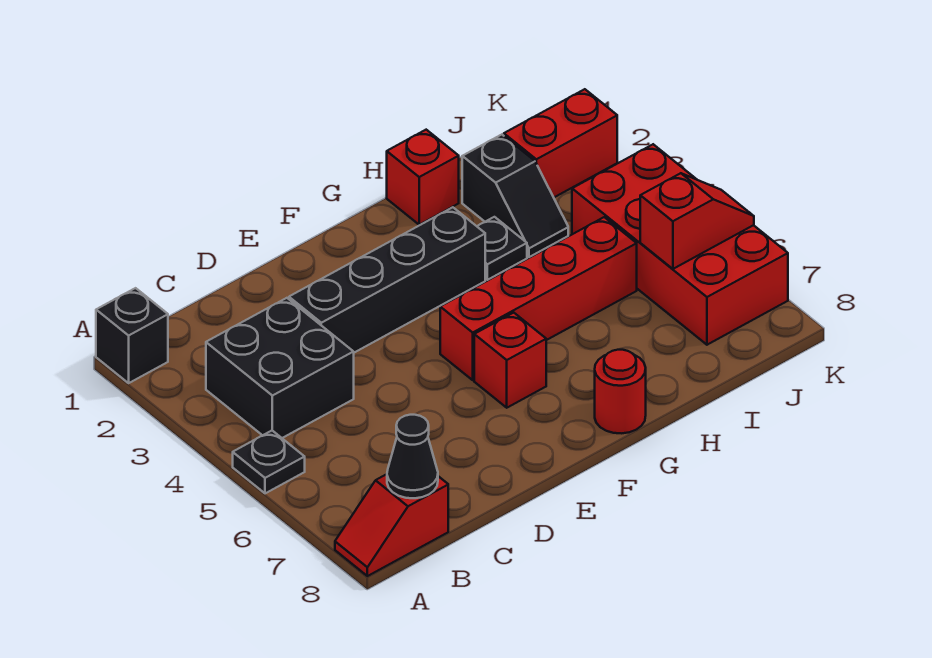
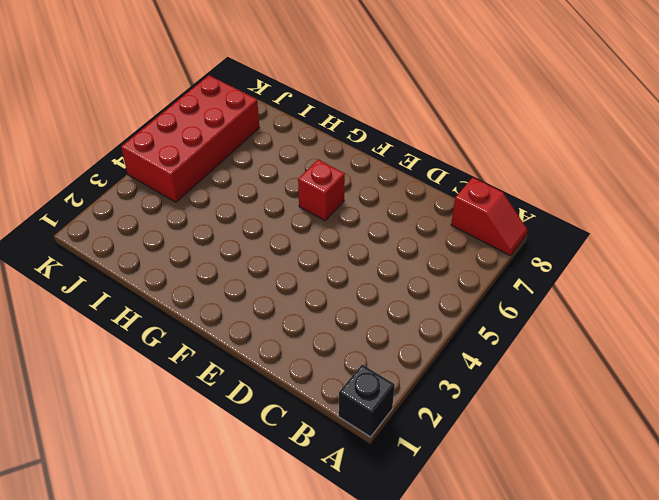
none -> black 1x1 plate [233,431,305,493]
none -> black 2x2 brick [206,298,354,438]
none -> black 1x4 brick [289,207,485,353]

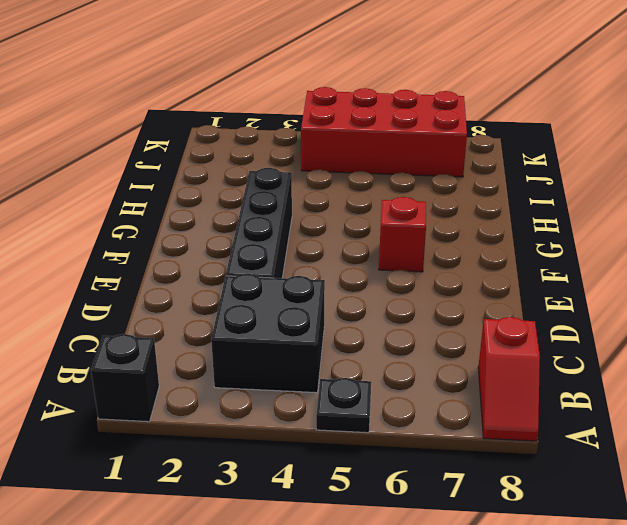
none -> red 1x4 brick [440,217,637,380]
none -> red 1x1 round brick [595,350,646,433]
none -> red 1x1 brick [387,130,459,225]

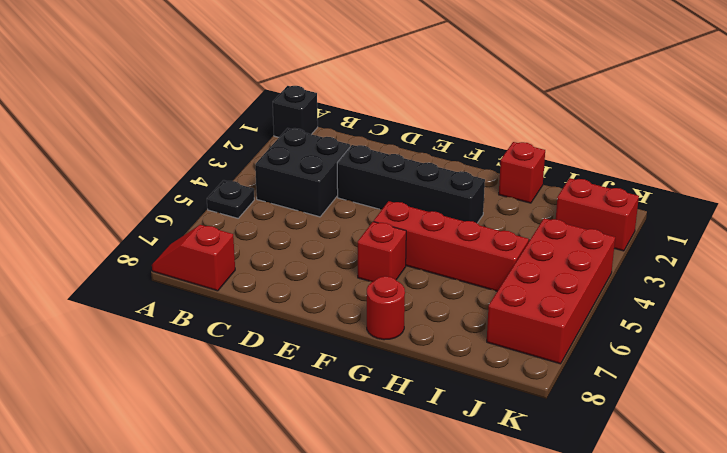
none -> black 1x1 plate [477,217,527,280]
none -> black 1x2 slope [462,135,568,257]
none -> black 1x1 cone [387,415,438,498]

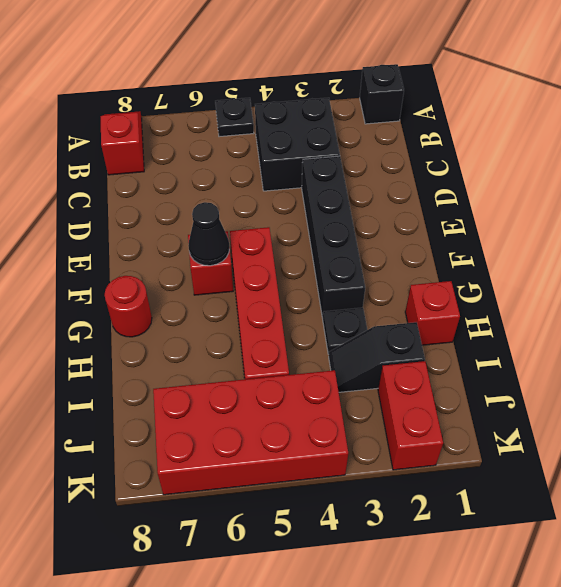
black 1x1 cone [188,202,229,266] -> black 1x1 cone moved to [387,415,438,498]
none -> red 1x2 slope [640,173,754,269]

